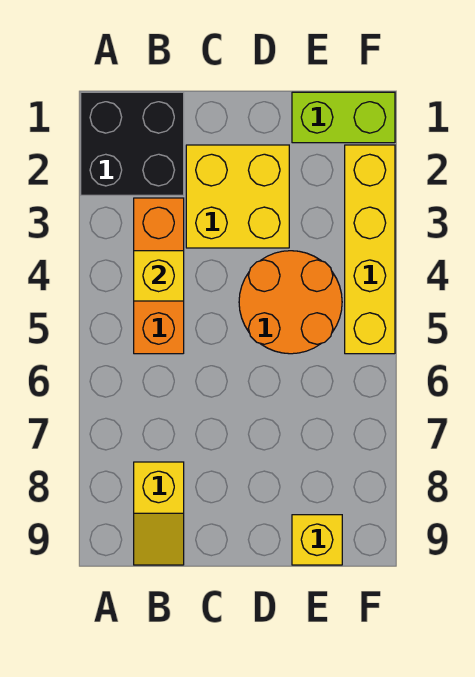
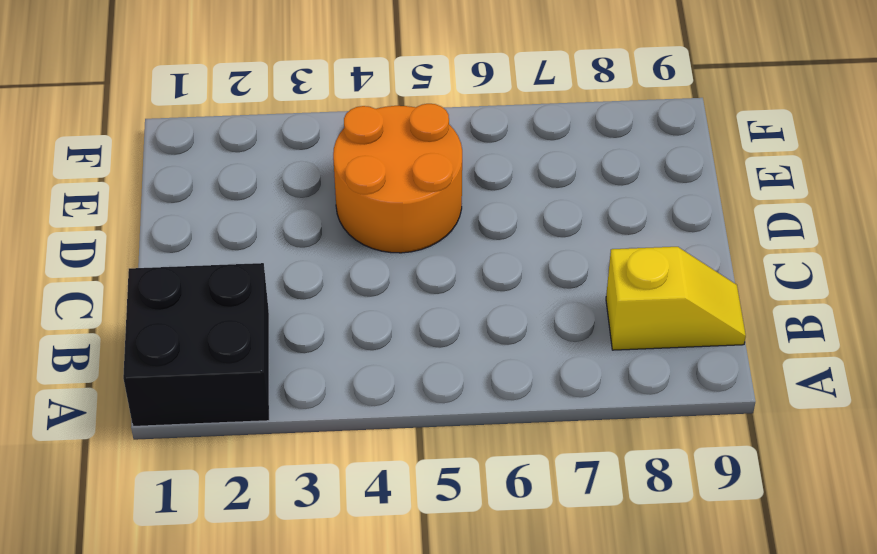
none -> orange 1x3 brick [134,198,184,354]
none -> yellow 2x2 brick [186,145,289,248]

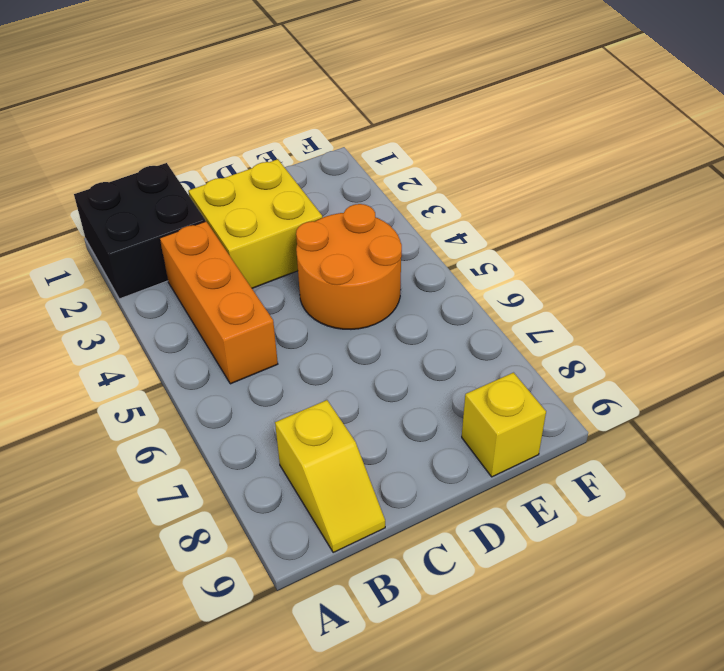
none -> lime 1x2 brick [292,92,395,143]
none -> yellow 1x4 brick [345,145,395,354]

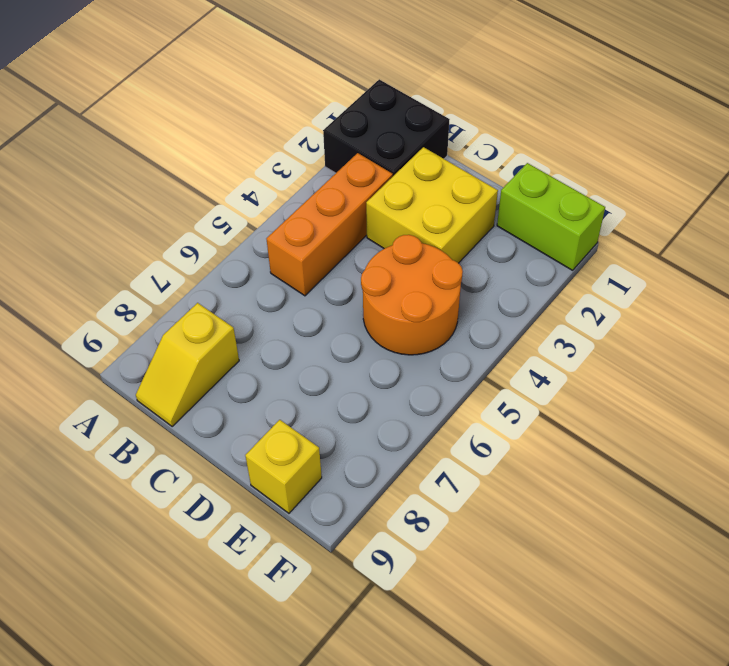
none -> yellow 1x4 brick [345,145,395,354]
none -> yellow 1x1 brick [134,251,184,301]

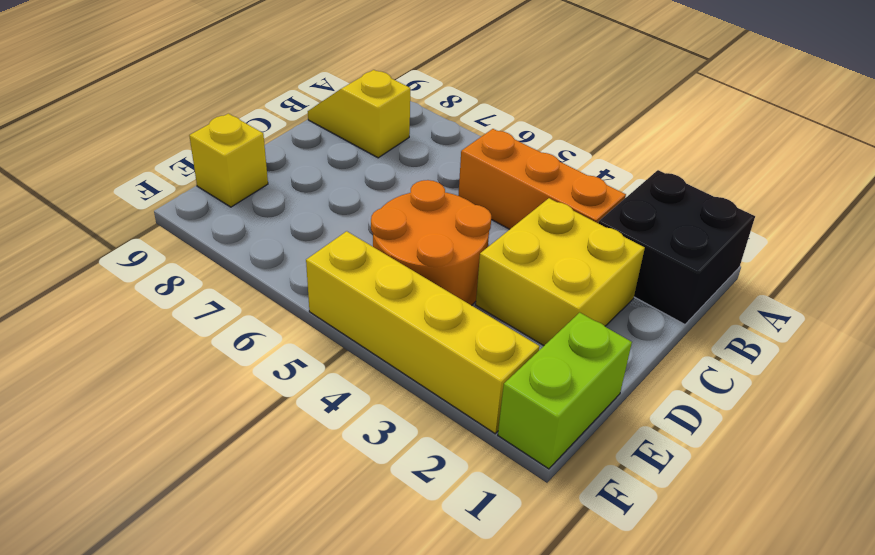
none -> yellow 1x1 brick [134,251,184,301]

